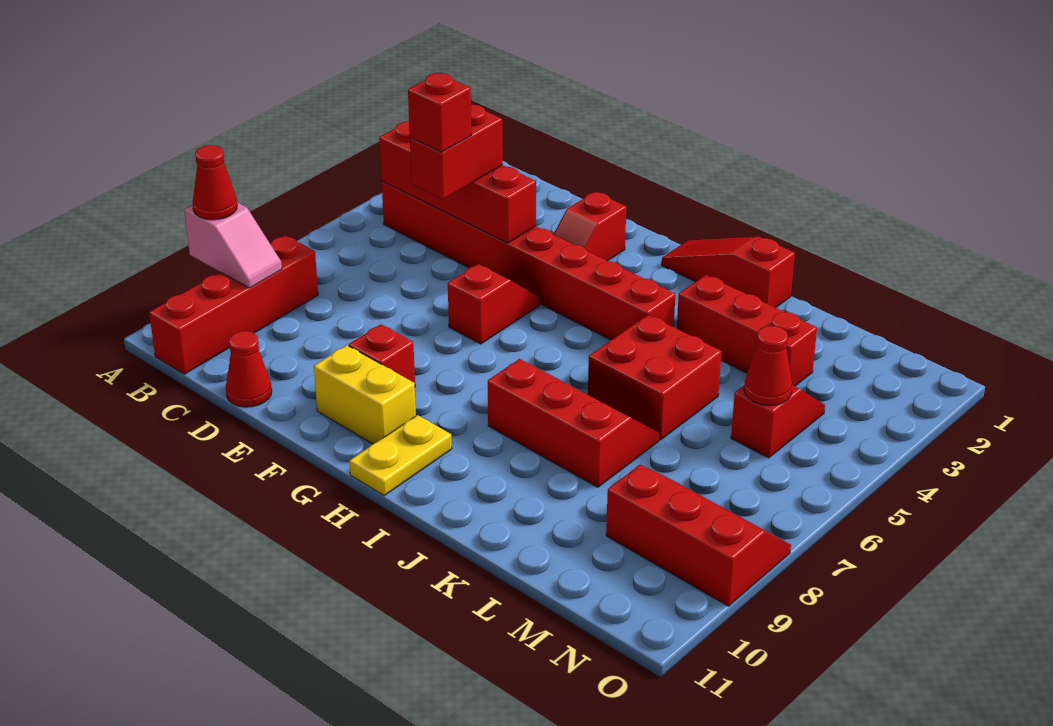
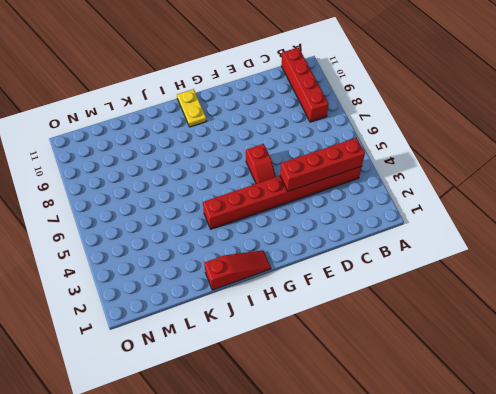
none -> red 1x1 cone [226,331,272,407]
none -> red 1x2 slope [553,192,626,261]
none -> red 1x1 brick [349,324,415,383]

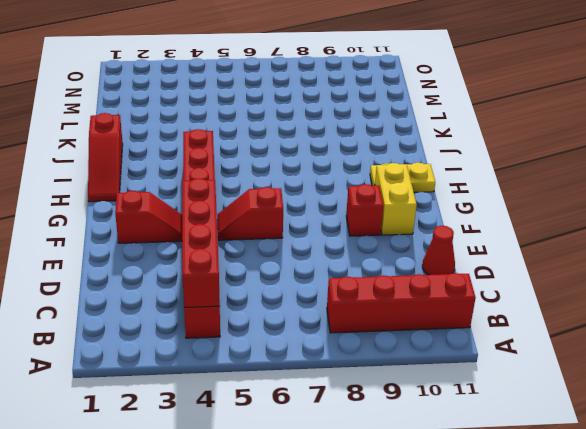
none -> red 2x3 slope [488,359,659,487]
none -> red 1x3 brick [677,275,817,386]
none -> red 2x2 brick [588,315,722,440]

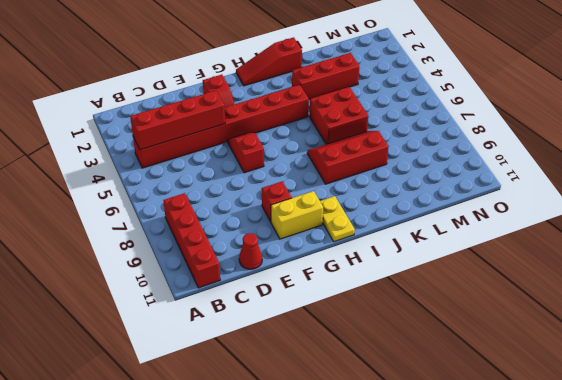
none -> red 1x2 slope [731,385,825,458]
none -> red 2x3 slope [606,465,791,606]
none -> pink 1x2 slope [184,203,282,288]

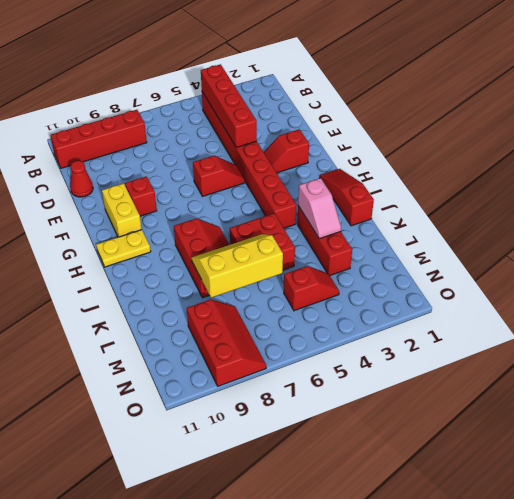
pink 1x2 slope [298,178,341,239] -> pink 1x2 slope moved to [184,203,282,288]
yellow 2x3 slope [192,234,283,298] -> none
none -> red 1x1 cone [744,326,792,405]
none -> red 1x1 cone [192,145,237,220]
none -> red 1x2 brick [410,105,503,199]

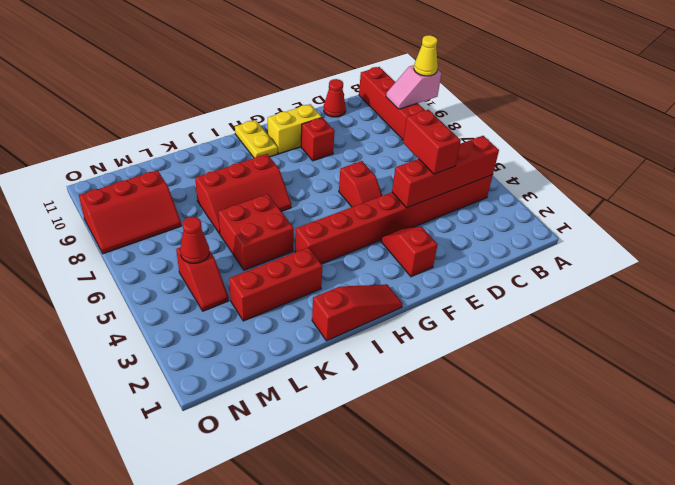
yellow 1x1 cone [414,35,438,76] -> red 1x1 cone [192,145,237,220]
none -> red 1x1 brick [408,73,472,152]

